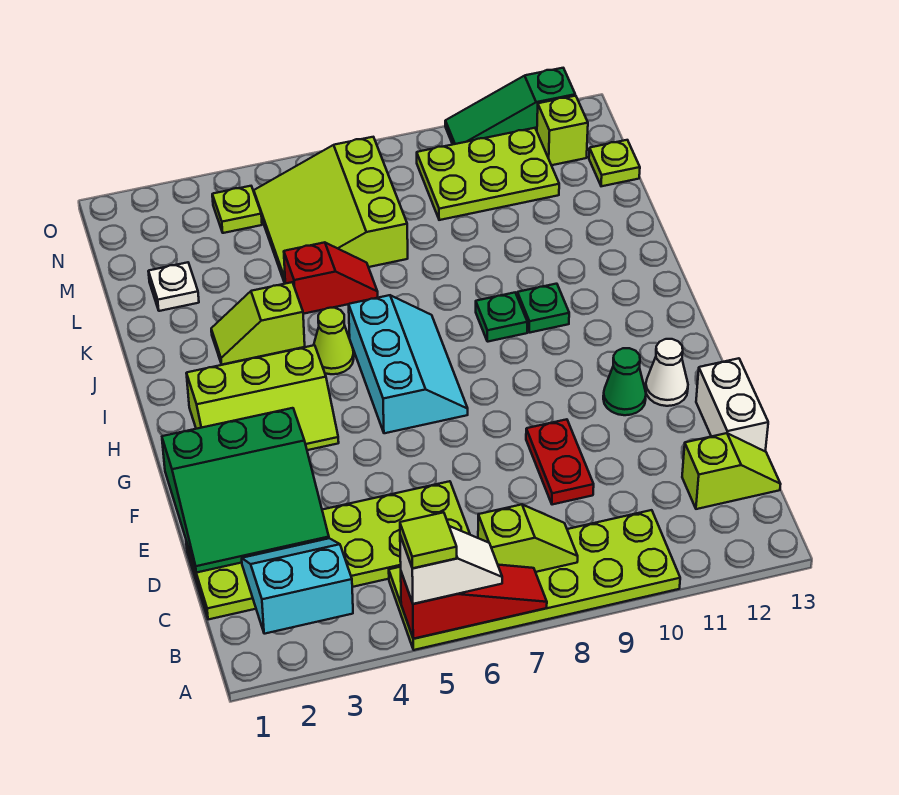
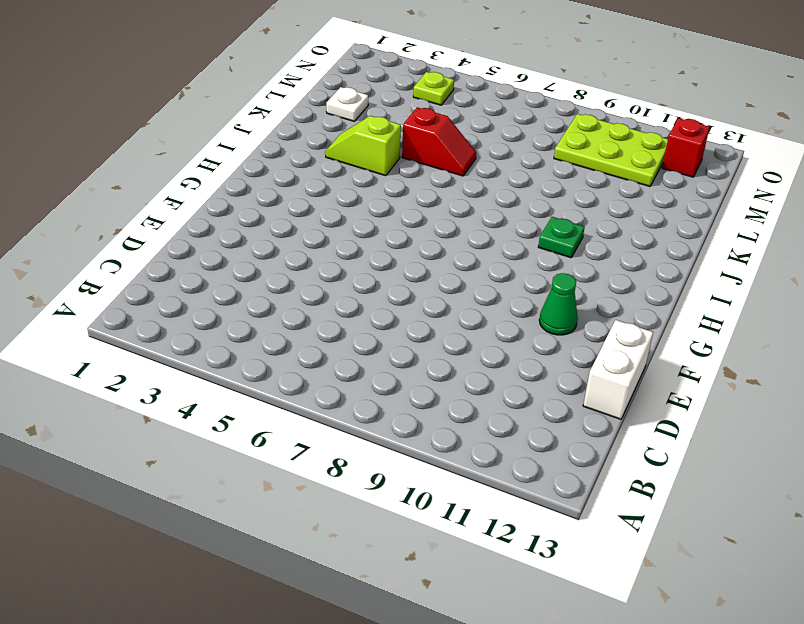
red 1x1 brick [662,118,710,177] -> lime 1x1 brick [537,96,588,165]
none -> lime 2x6 plate [389,510,680,650]
none -> lime 2x6 plate [186,481,470,620]
none -> lime 1x2 slope [682,433,781,509]

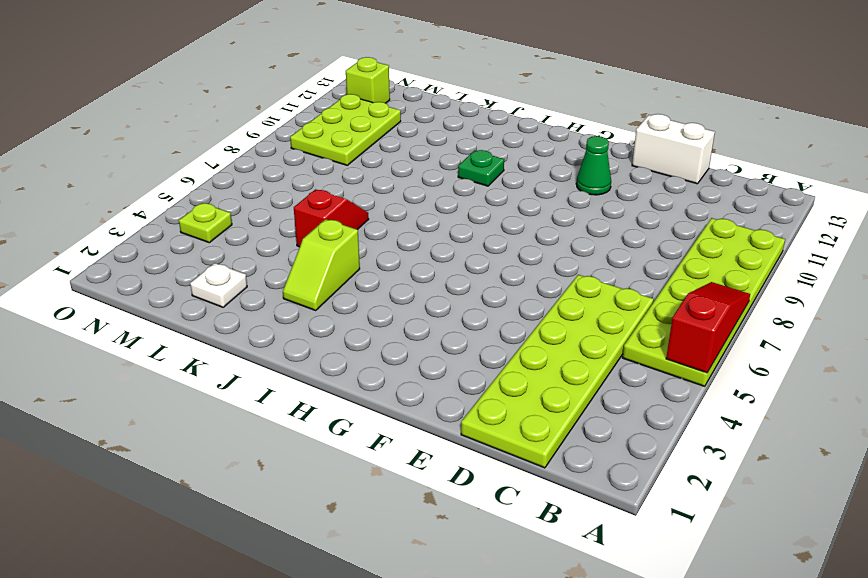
none -> lime 1x2 slope [682,433,781,509]
none -> red 1x2 plate [526,419,594,505]
none -> white 1x1 cone [646,339,688,406]

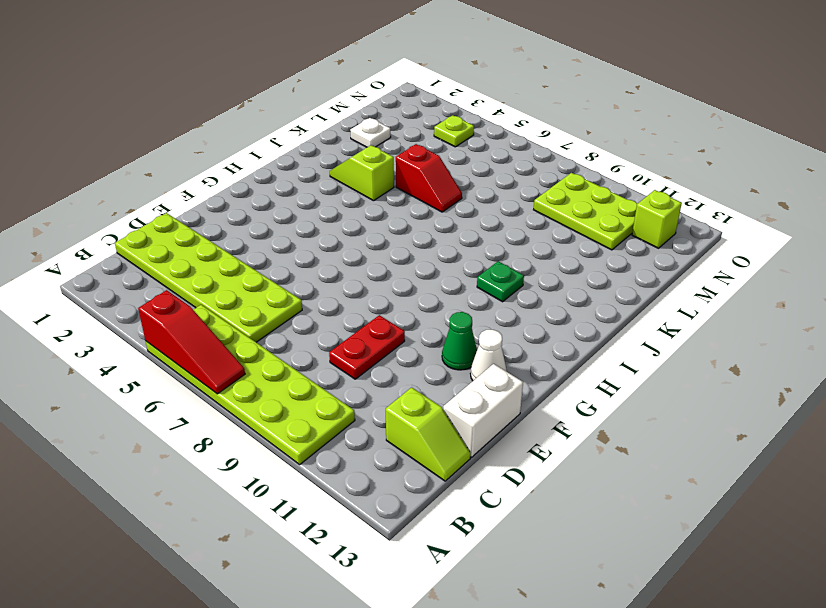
none -> lime 2x3 slope [186,345,339,450]
none -> cyan 2x3 slope [349,295,468,433]
none -> lime 1x1 cone [314,308,354,374]

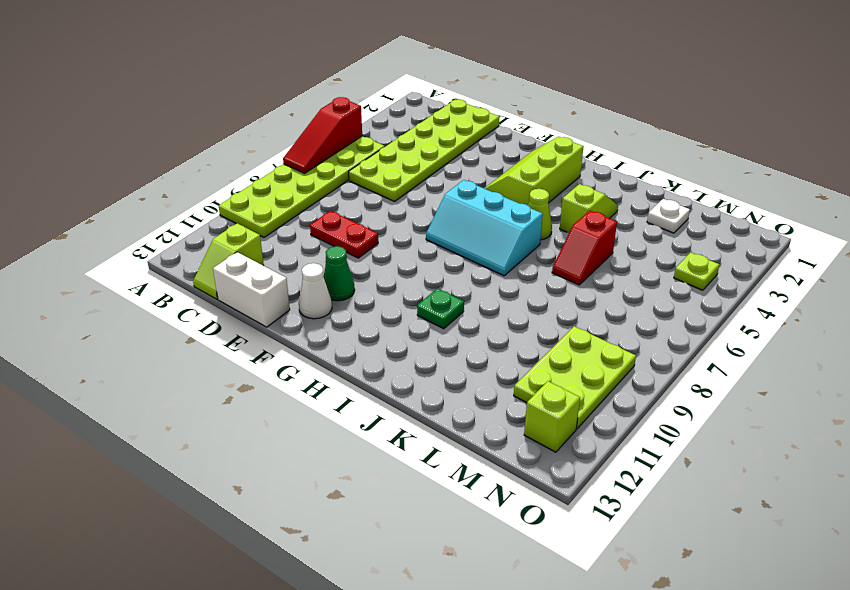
none -> green 1x1 plate [476,293,527,342]
none -> lime 3x3 slope [254,137,408,283]
none -> lime 1x1 plate [589,140,640,186]

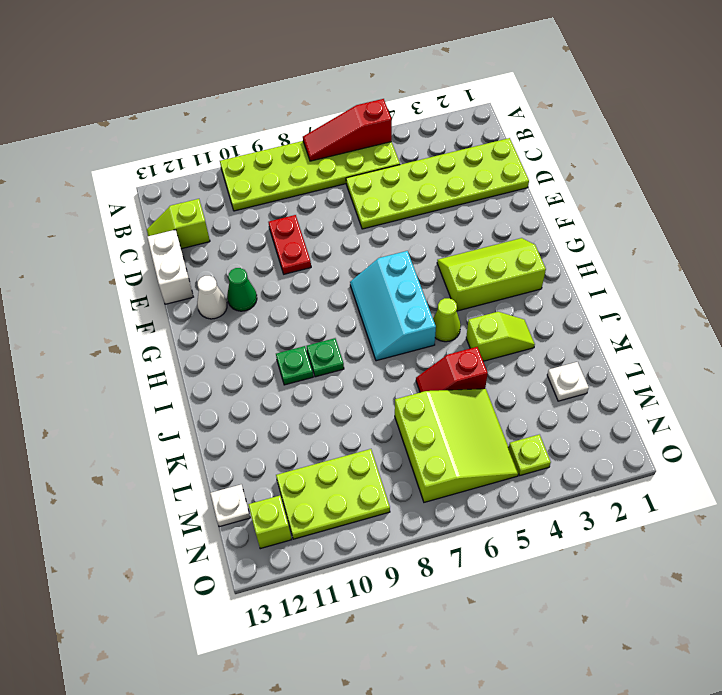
white 1x1 plate [210,485,250,527] -> lime 1x1 plate [589,140,640,186]
none -> green 1x3 slope [445,68,575,144]
none -> cyan 2x2 slope [242,538,353,634]
none -> lime 1x2 slope [478,505,578,572]

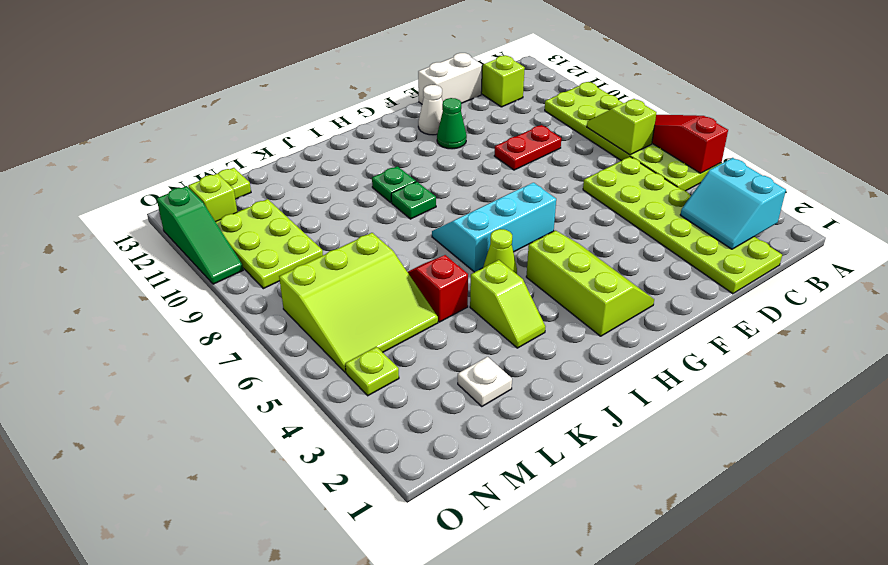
none -> green 3x3 slope [162,408,329,573]
none -> white 1x2 slope [400,526,502,604]
none -> lime 1x1 tile [400,512,457,568]

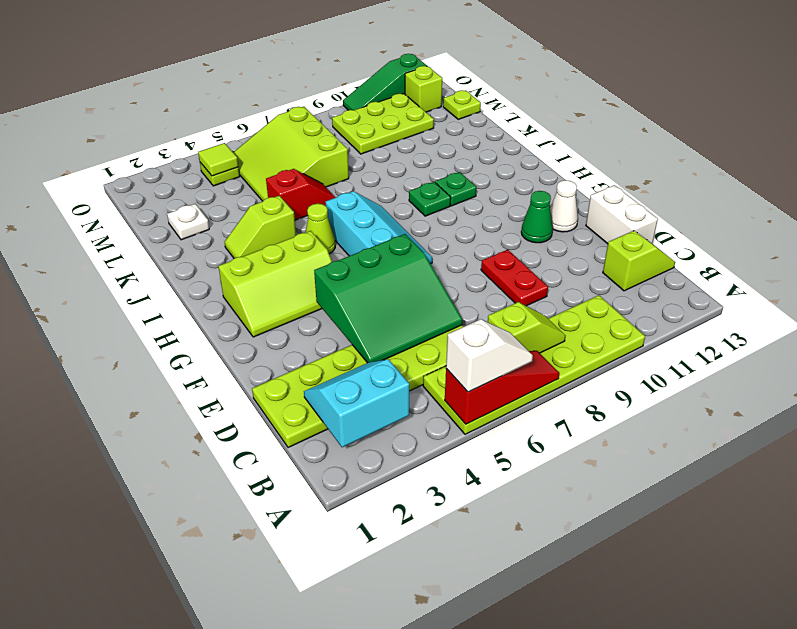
green 3x3 slope [314,234,462,363] -> green 3x3 slope moved to [162,408,329,573]
lime 1x1 tile [198,143,238,176] -> lime 1x1 tile moved to [400,512,457,568]

